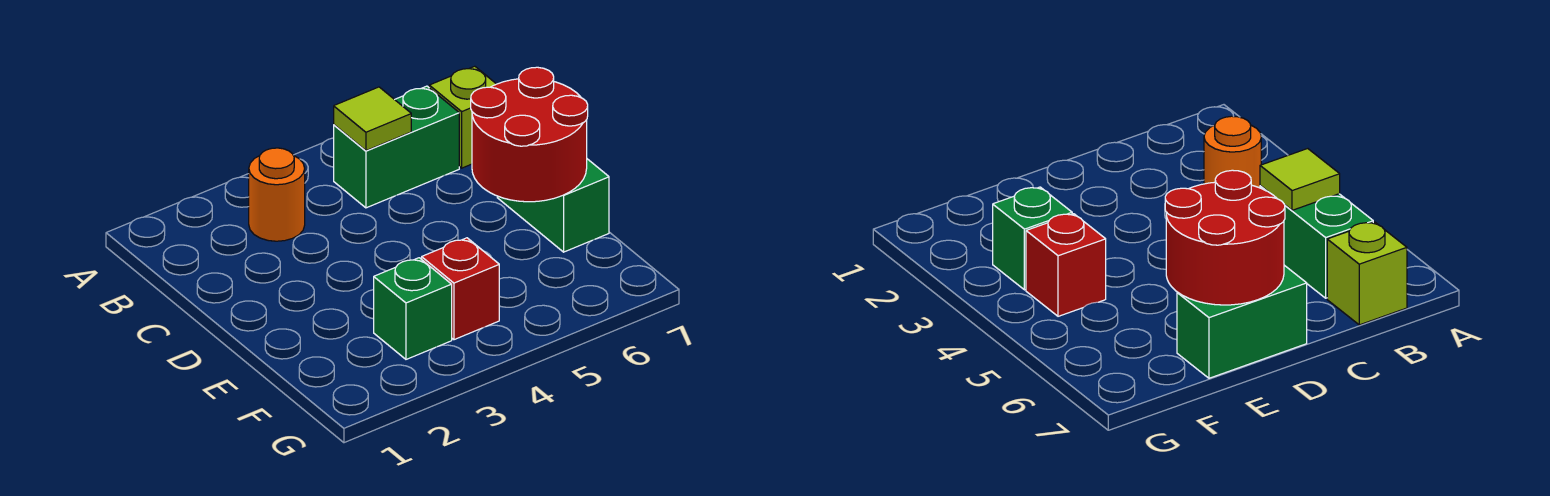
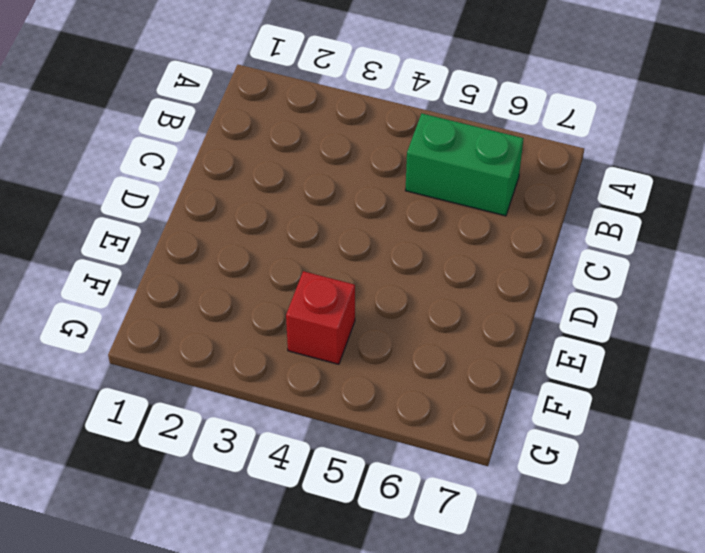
none -> orange 1x1 round brick [249,148,305,241]
none -> lime 1x1 brick [429,66,496,168]

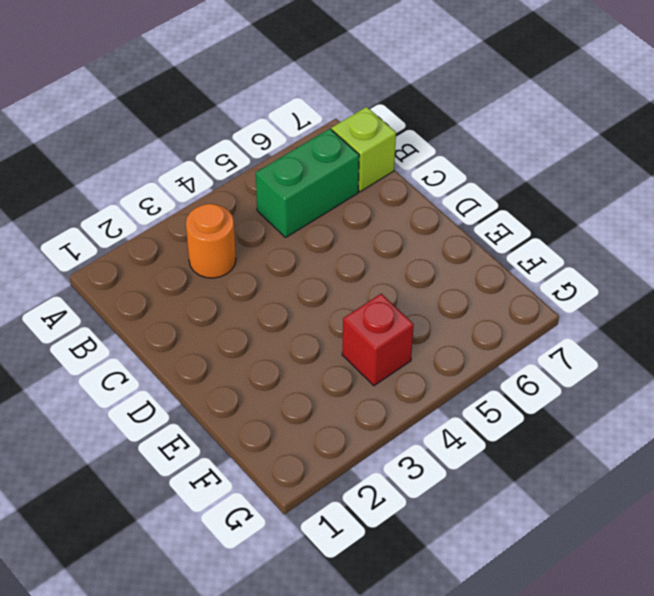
none -> green 1x2 brick [497,159,609,252]
none -> green 1x1 brick [374,258,452,359]

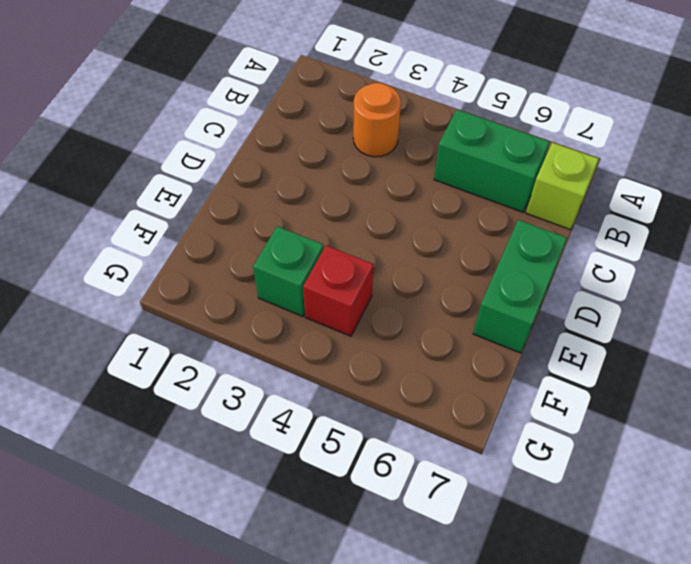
none -> lime 1x1 tile [334,87,411,151]
none -> red 2x2 round brick [471,67,588,202]

